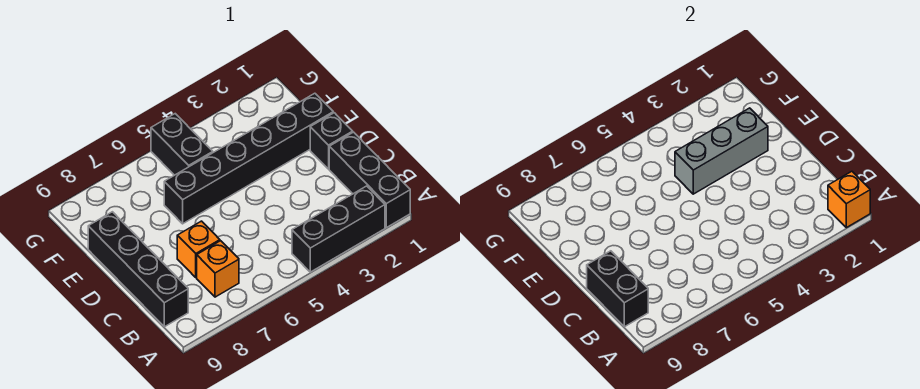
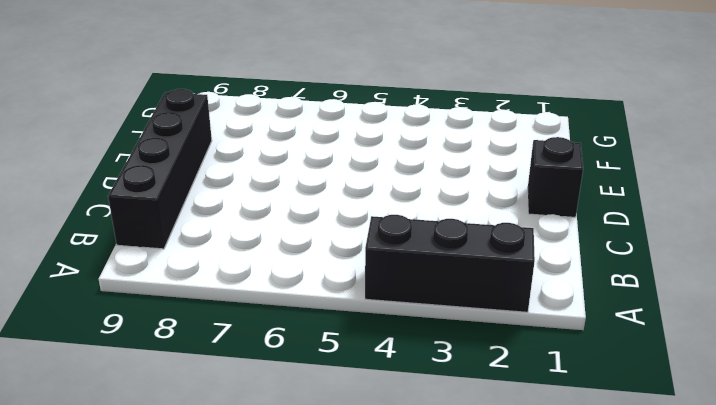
none -> black 1x3 brick [329,132,410,228]
none -> orange 1x1 brick [197,241,239,297]

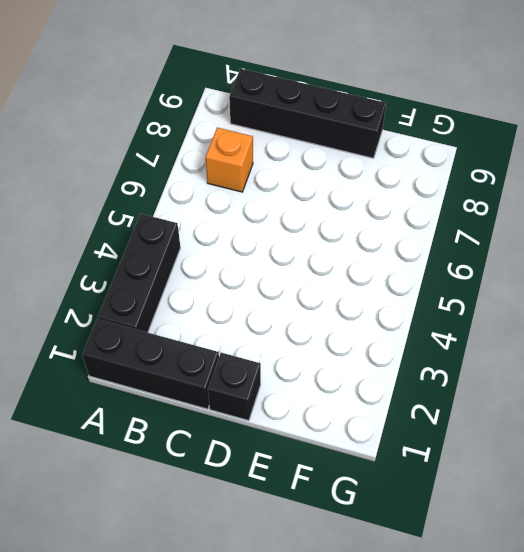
none -> orange 1x1 brick [177,221,220,277]
none -> black 1x6 brick [164,93,333,224]

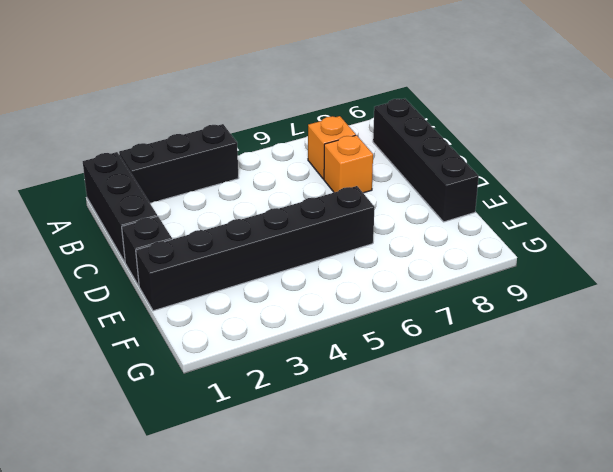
none -> black 1x2 brick [151,114,213,175]
none -> orange 1x1 brick [828,171,870,228]

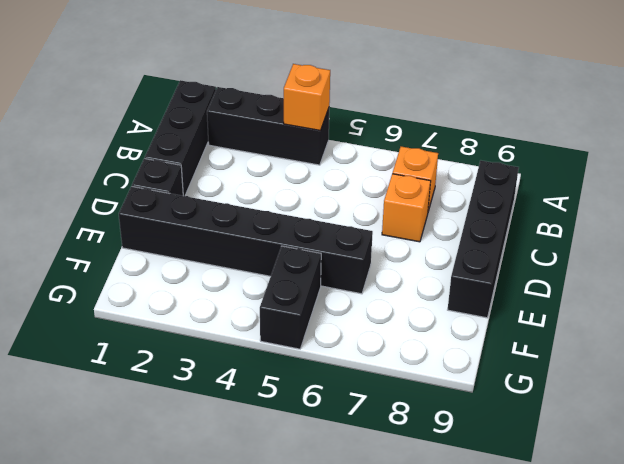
orange 1x1 brick [284,64,330,131] -> orange 1x1 brick moved to [828,171,870,228]
none -> black 1x2 brick [587,251,648,327]
none -> grey 1x3 brick [675,108,768,194]

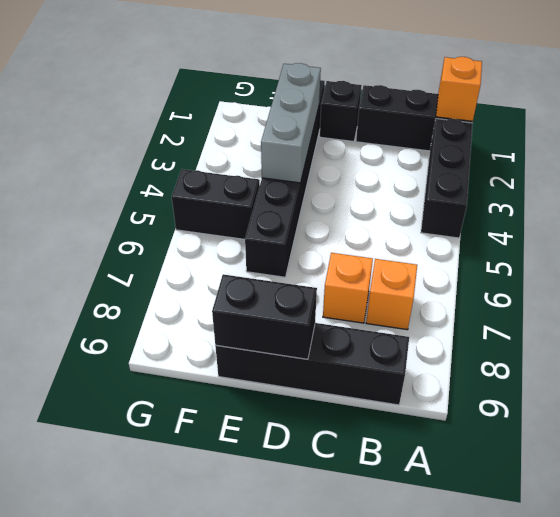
black 1x2 brick [212,274,317,359] -> black 1x2 brick moved to [587,251,648,327]

